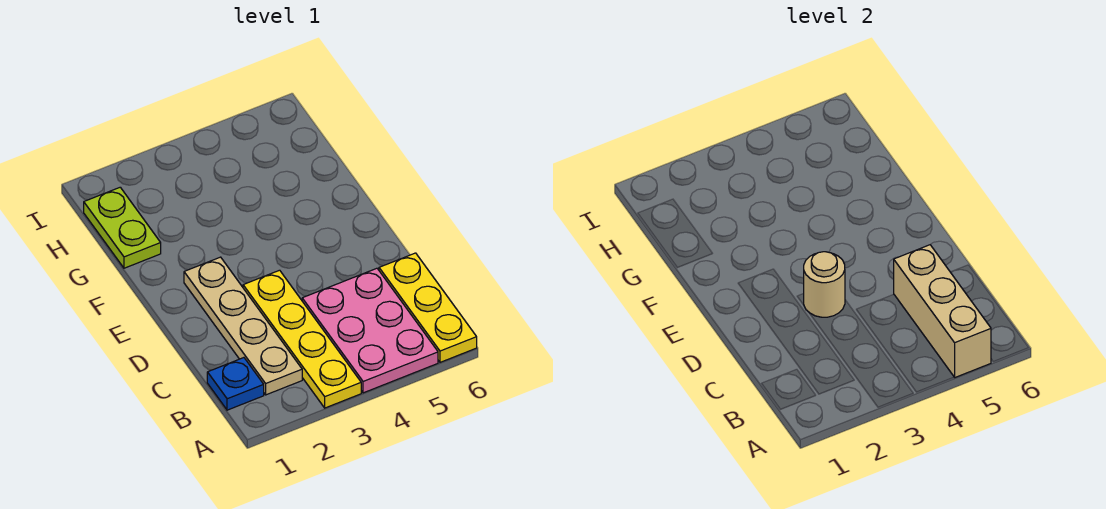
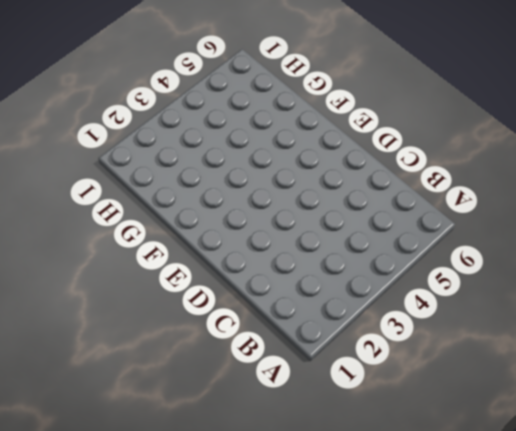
none -> yellow 1x4 plate [243,270,361,408]
none -> pink 2x3 plate [302,268,438,393]

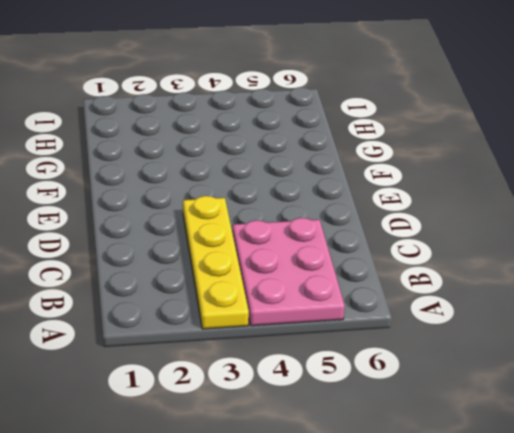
none -> yellow 1x3 plate [379,253,477,362]
none -> blue 1x1 plate [207,358,264,410]

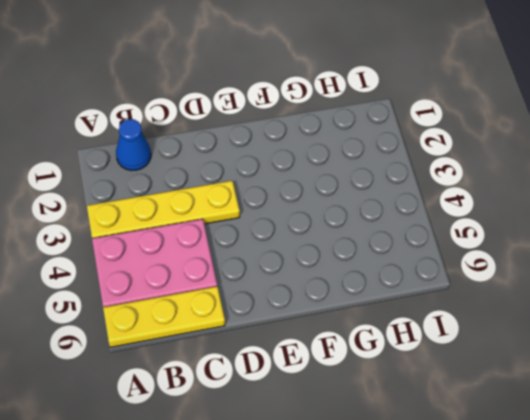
blue 1x1 cone [116,119,151,171] -> blue 1x1 plate [207,358,264,410]
none -> tan 1x4 plate [184,257,302,395]
none -> lime 1x2 plate [84,187,161,268]

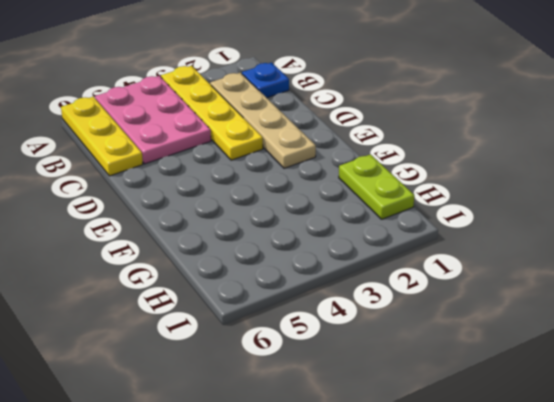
none -> tan 1x3 brick [894,245,991,377]
none -> tan 1x1 round brick [804,252,845,317]

